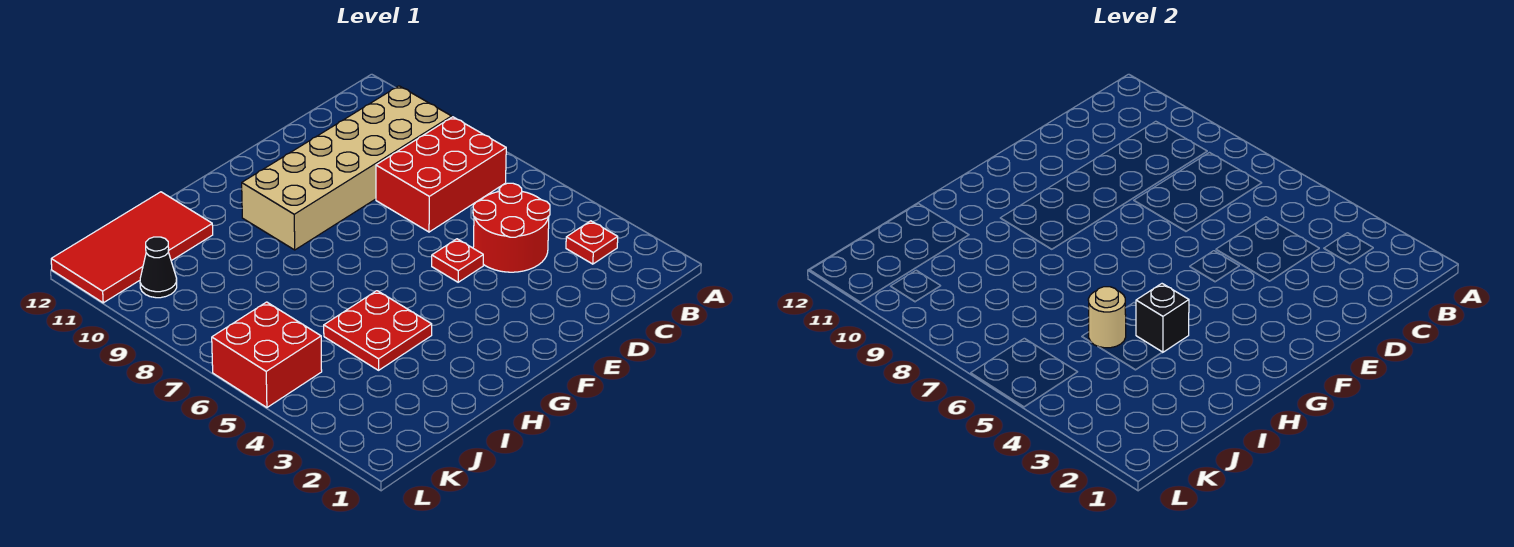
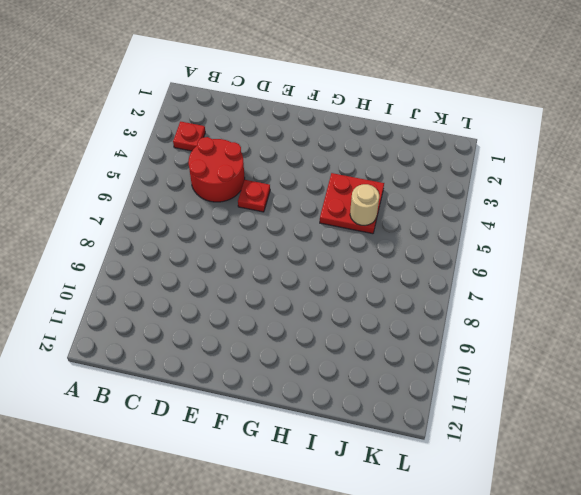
none -> red 2x3 brick [376,117,506,232]
none -> tan 2x6 brick [242,86,452,250]

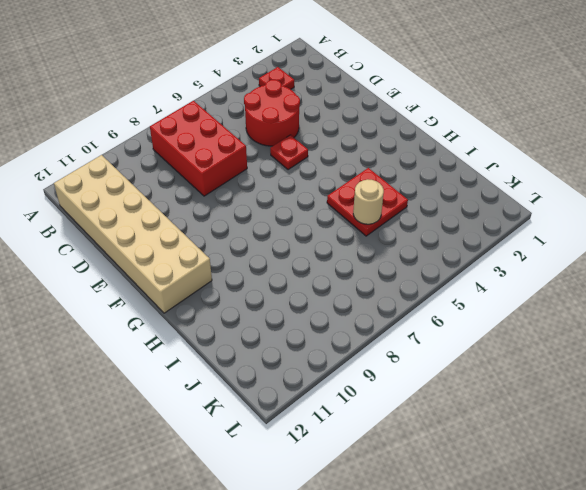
tan 2x6 brick [54,155,212,313] -> tan 2x6 brick moved to [242,86,452,250]
none -> red 2x4 tile [51,192,213,303]
none -> red 2x2 brick [212,302,322,408]

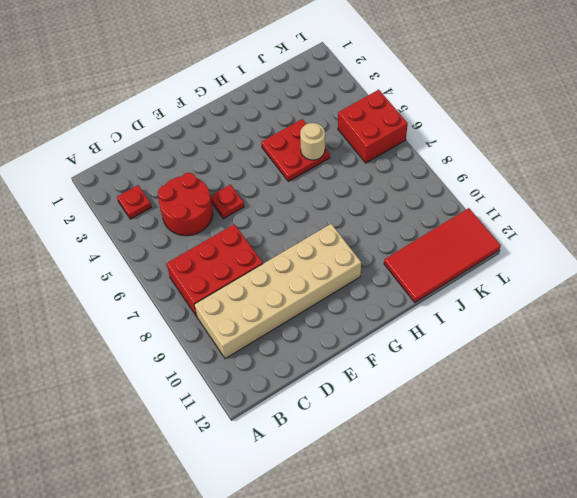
none -> black 1x1 cone [140,237,177,298]
none -> black 1x1 brick [1136,284,1189,352]

